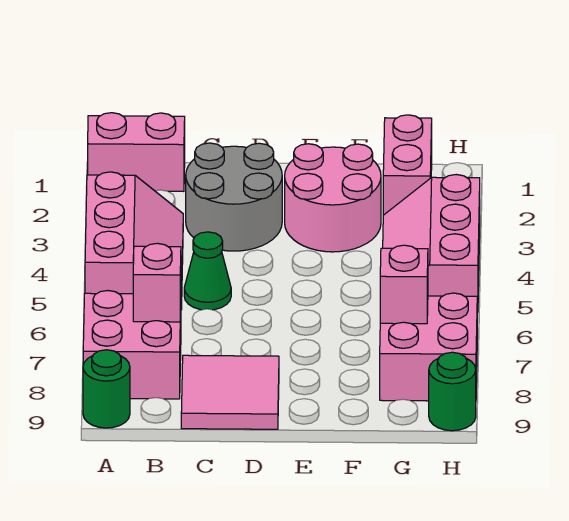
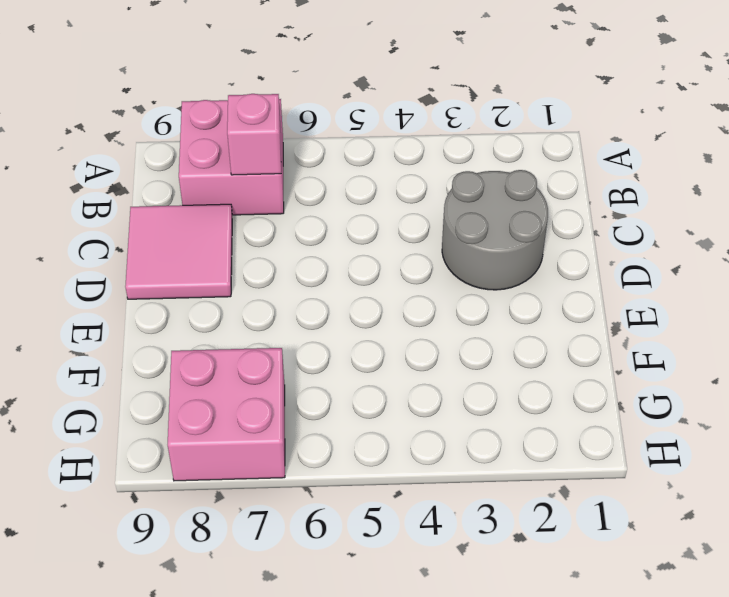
none -> pink 1x2 brick [88,113,185,191]
none -> pink 2x3 slope [85,172,183,310]
none -> green 1x1 round brick [83,350,130,428]

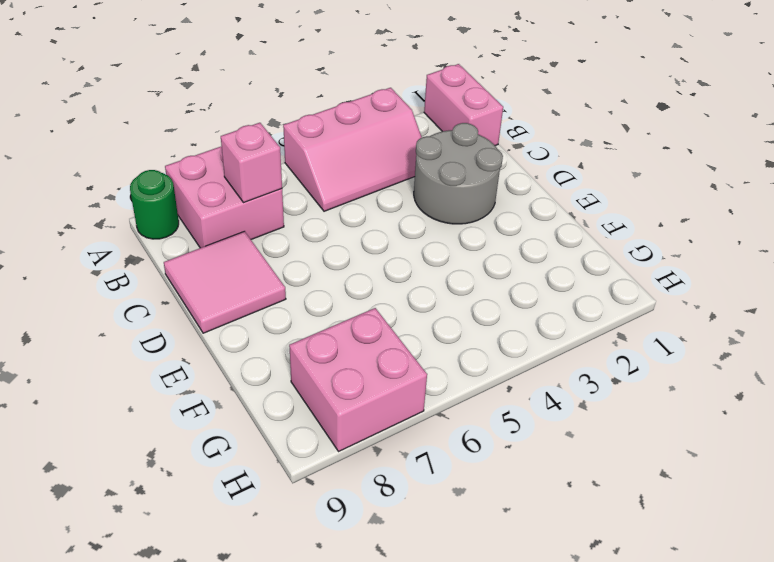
none -> green 1x1 cone [184,232,231,310]
none -> pink 2x2 round brick [285,144,381,252]
none -> pink 1x2 brick [383,115,432,215]

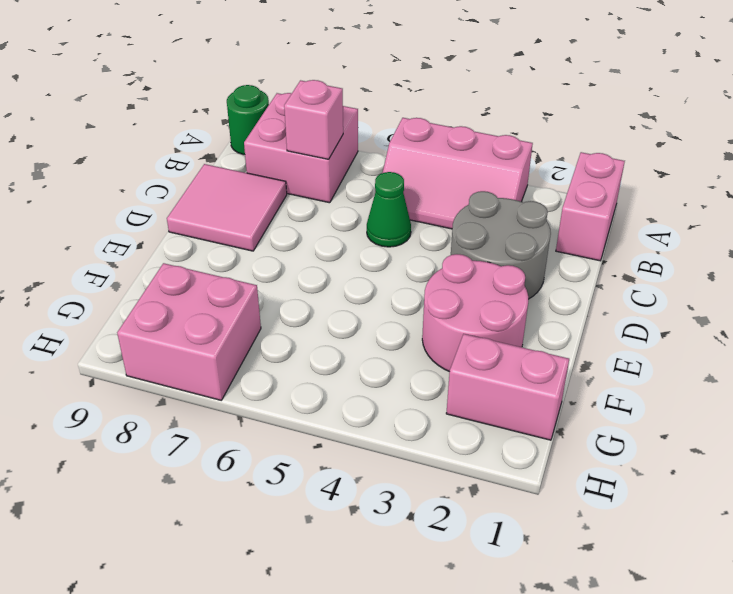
none -> pink 2x3 slope [383,175,480,312]
none -> green 1x1 round brick [429,352,476,431]
none -> pink 1x1 brick [380,245,428,324]

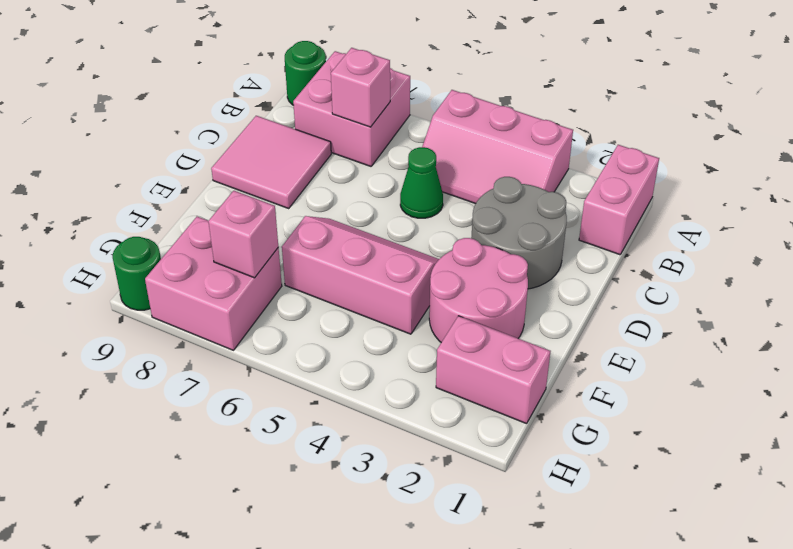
pink 2x3 slope [282,216,439,334] -> pink 2x3 slope moved to [383,175,480,312]

